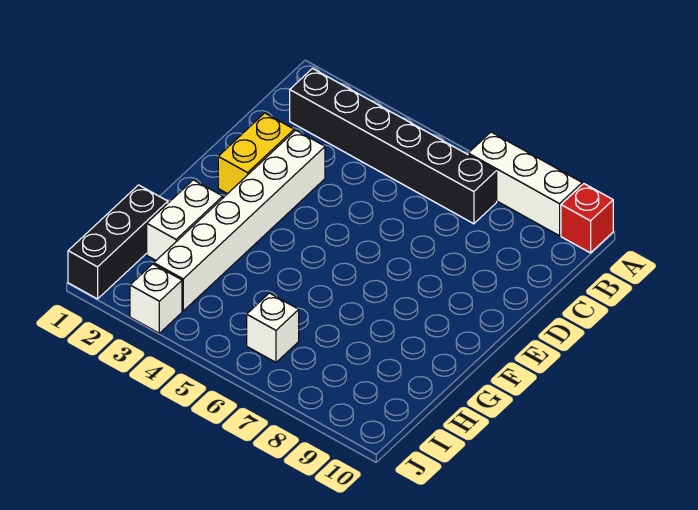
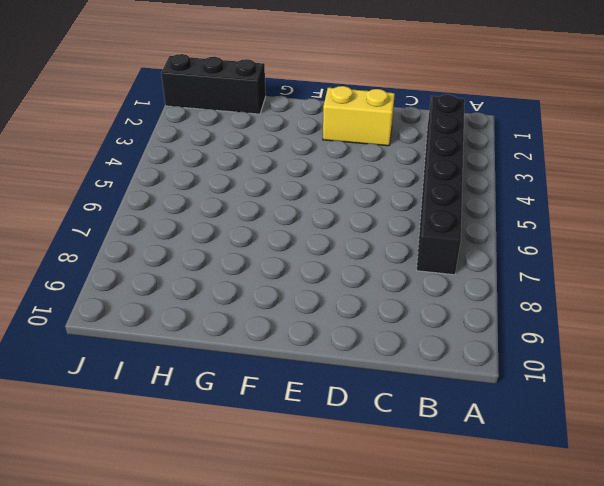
none -> white 1x3 brick [468,132,582,236]
none -> red 1x1 brick [561,184,613,253]

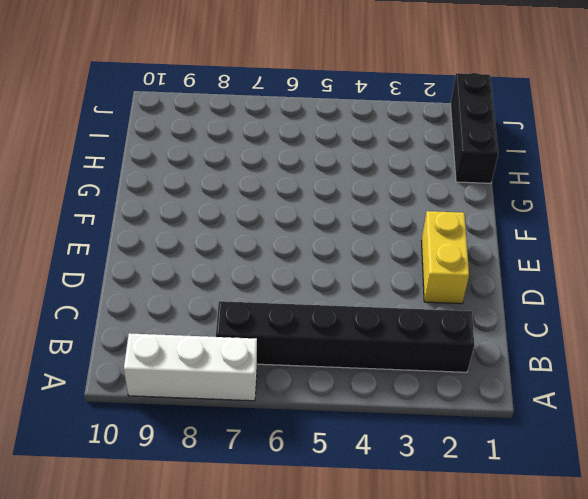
none -> red 1x1 brick [561,184,613,253]
none -> white 1x6 brick [154,130,325,311]

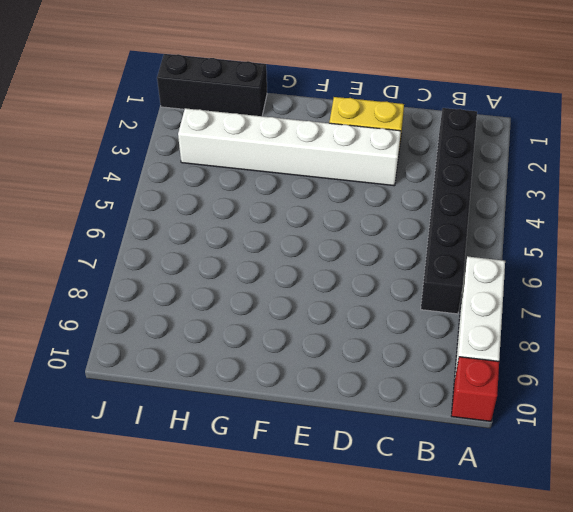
none -> white 1x2 brick [147,180,223,260]
none -> white 1x1 brick [247,293,299,362]

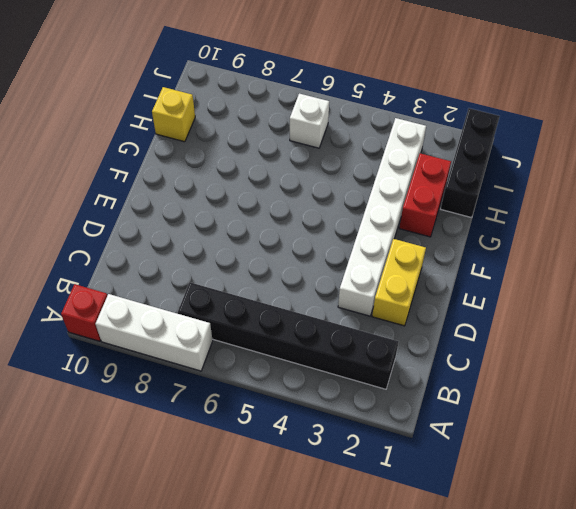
red 1x2 brick [399,153,451,237] -> white 1x2 brick [147,180,223,260]
yellow 1x1 brick [152,87,195,142] -> none
none -> white 1x1 brick [130,264,182,333]

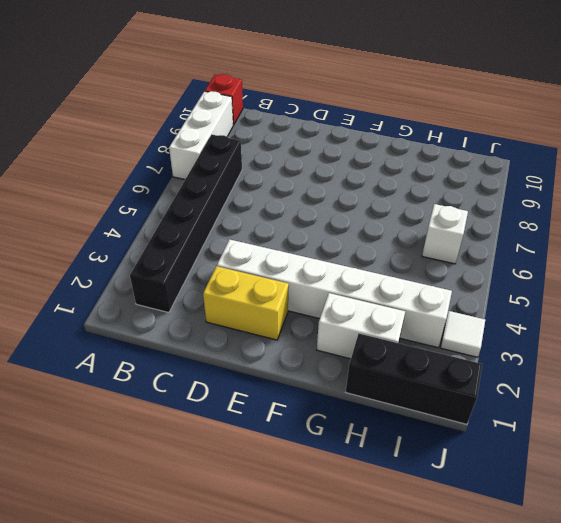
white 1x1 tile [440,311,485,357] -> white 1x1 brick [130,264,182,333]

